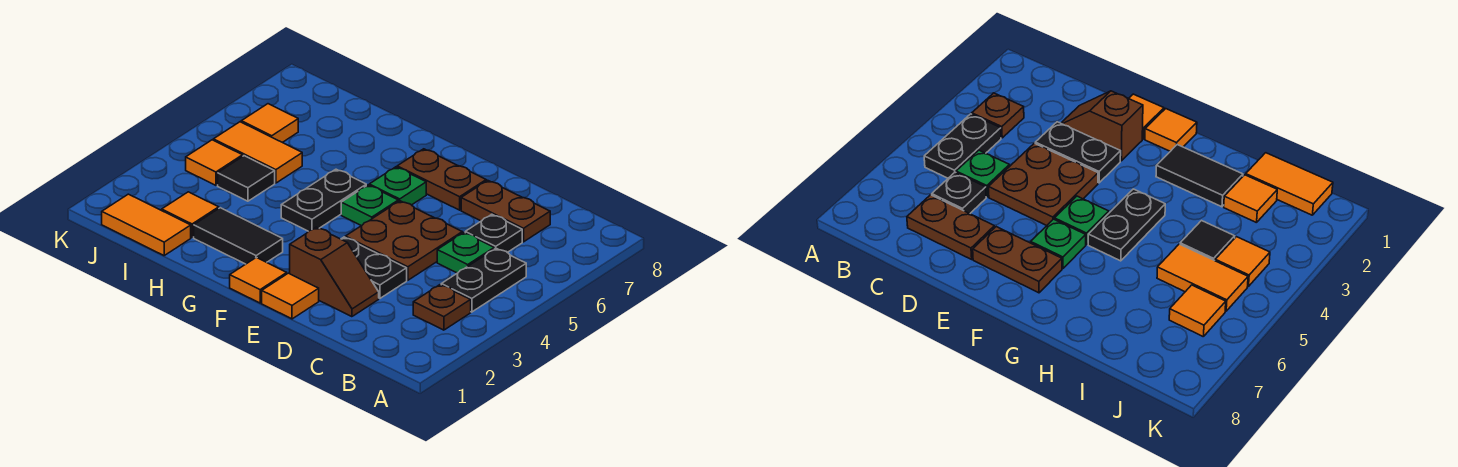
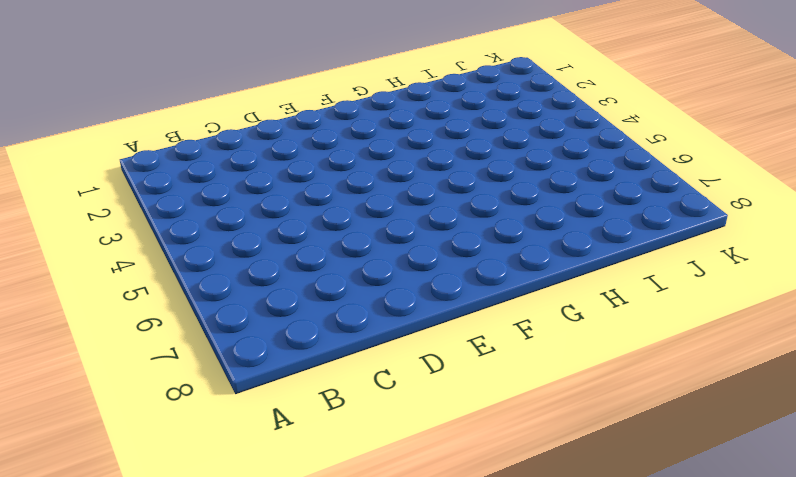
none -> brown 1x1 plate [413,285,471,330]
none -> black 1x2 plate [441,248,526,312]
none -> green 1x1 plate [437,233,494,273]

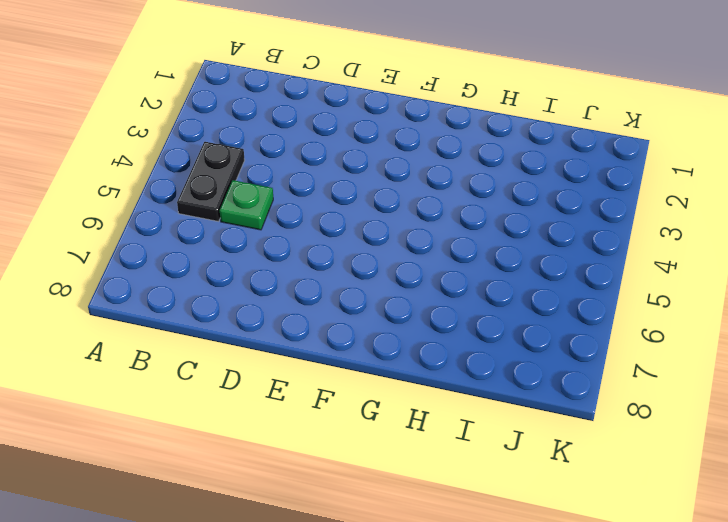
none -> brown 1x1 plate [413,285,471,330]
none -> black 1x1 plate [465,214,522,252]
none -> brown 1x2 plate [461,180,550,242]

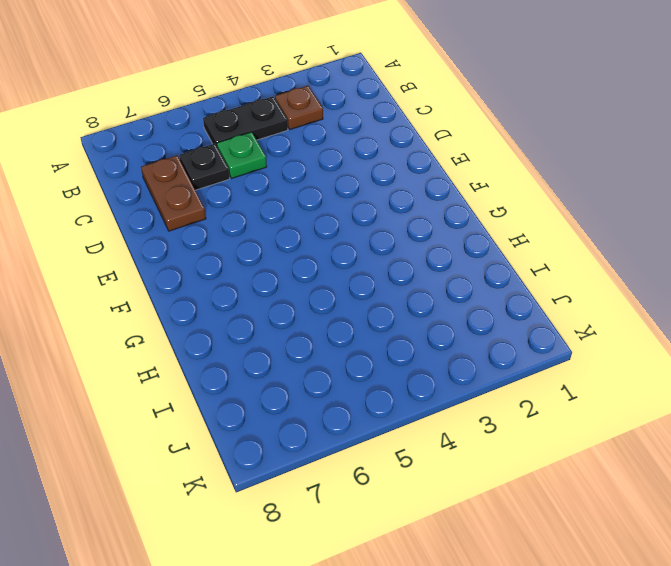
none -> brown 1x2 slope [290,227,379,317]
none -> black 1x2 plate [341,237,407,298]
none -> brown 2x2 plate [345,201,462,280]

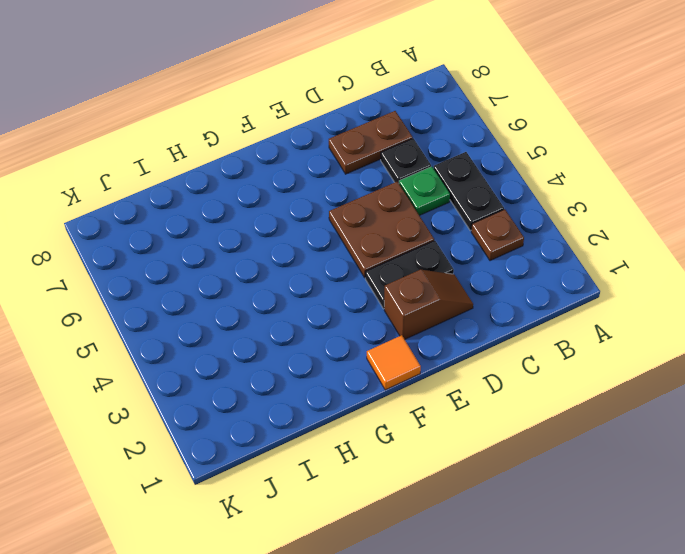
none -> orange 1x1 tile [262,273,319,319]
none -> brown 1x2 plate [397,149,486,210]
none -> green 1x1 plate [341,185,398,226]

